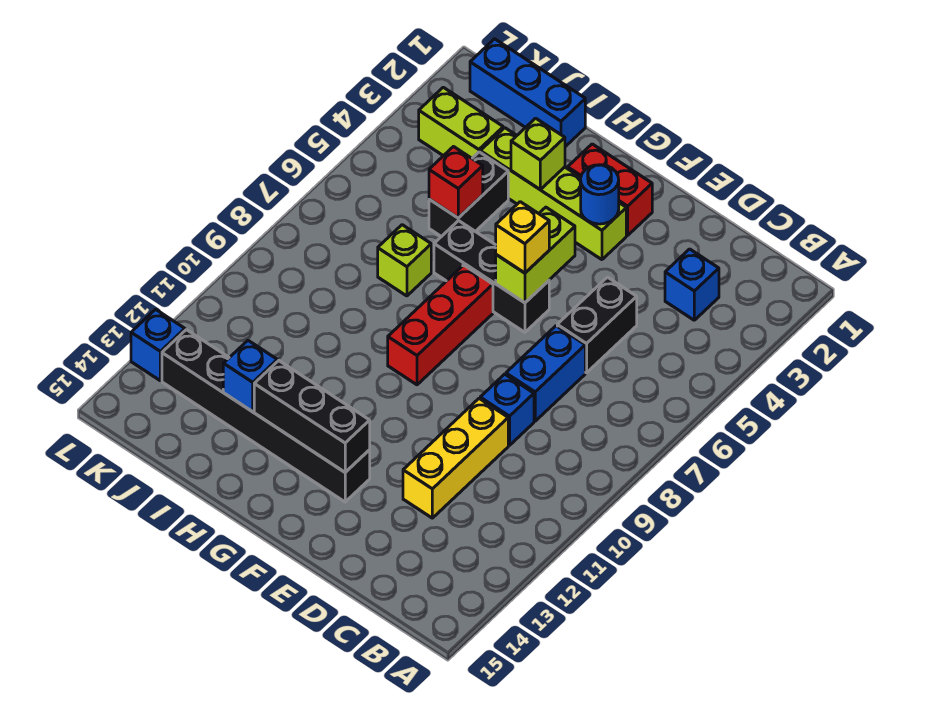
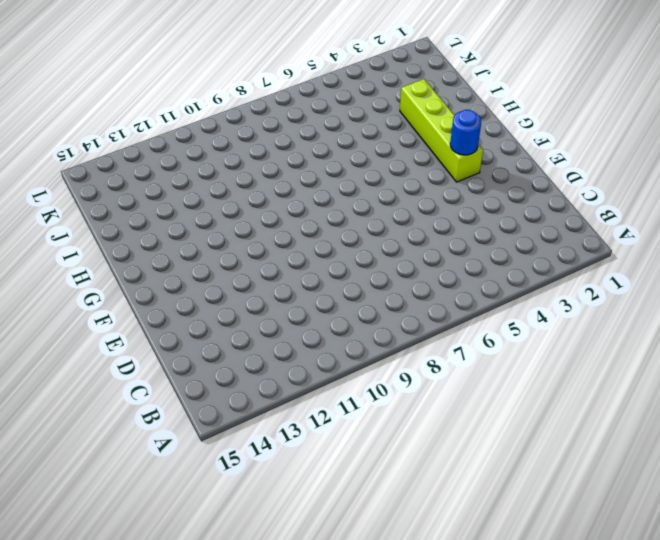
none -> blue 1x1 brick [665,249,719,320]
none -> black 1x2 brick [557,277,637,373]
none -> blue 1x2 brick [506,326,585,421]

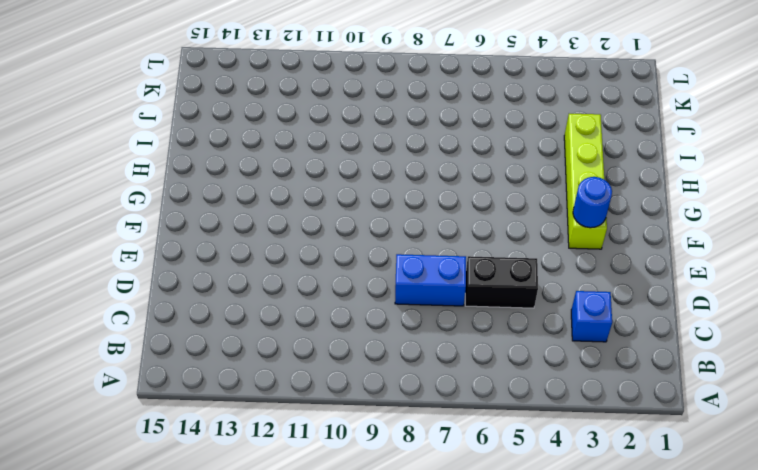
none -> blue 1x1 brick [480,374,534,445]
none -> yellow 1x3 brick [403,399,508,518]
none -> red 1x2 brick [568,144,652,235]

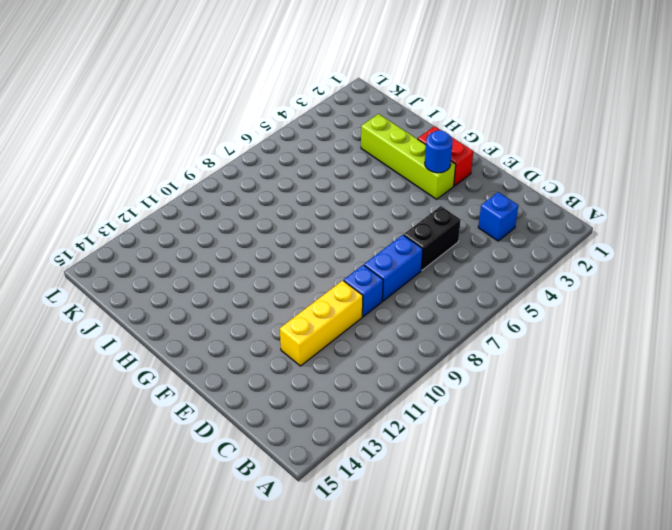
none -> black 1x3 brick [434,221,549,332]
none -> black 1x6 brick [162,330,370,502]
none -> red 1x3 brick [388,265,493,385]

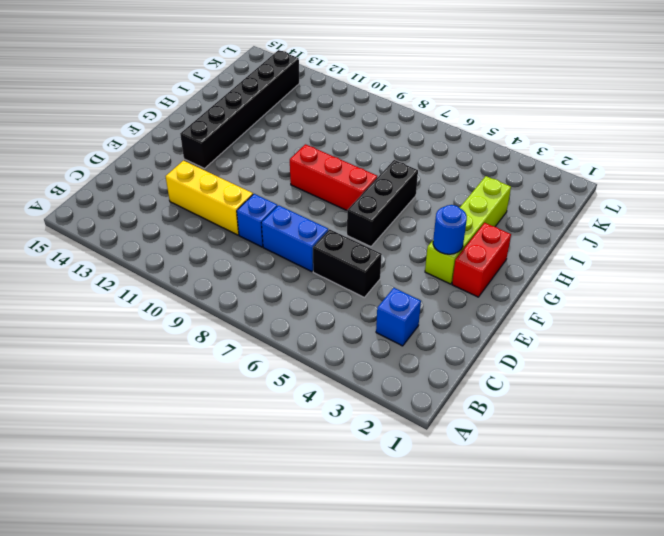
none -> blue 1x3 brick [470,39,585,147]
none -> black 1x2 brick [429,152,508,237]
none -> lime 1x1 brick [378,225,431,296]

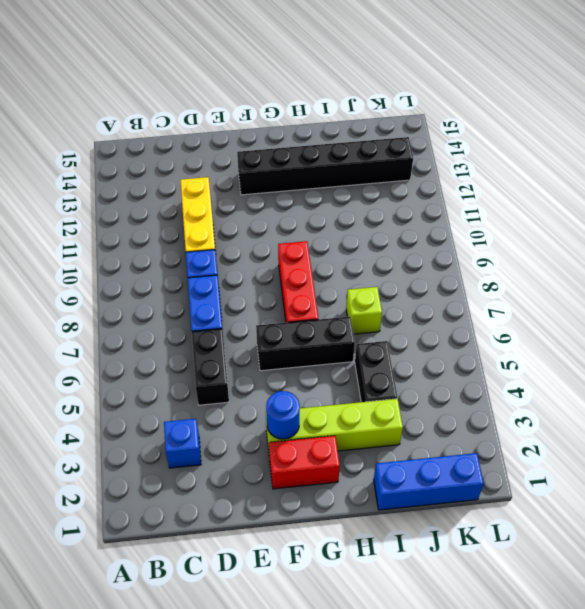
none -> lime 1x2 brick [419,87,503,158]
none -> blue 1x1 brick [131,309,185,381]
none -> lime 1x2 brick [496,207,575,303]

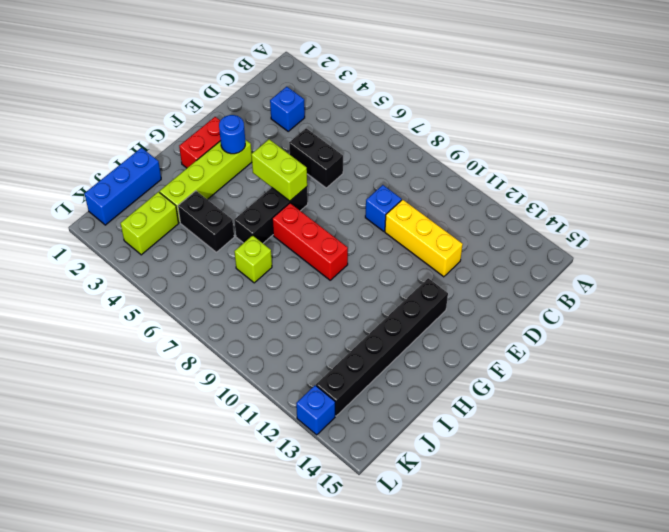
none -> blue 1x2 brick [506,326,585,421]
none -> black 1x3 brick [254,361,370,472]
none -> lime 1x1 brick [511,118,565,189]

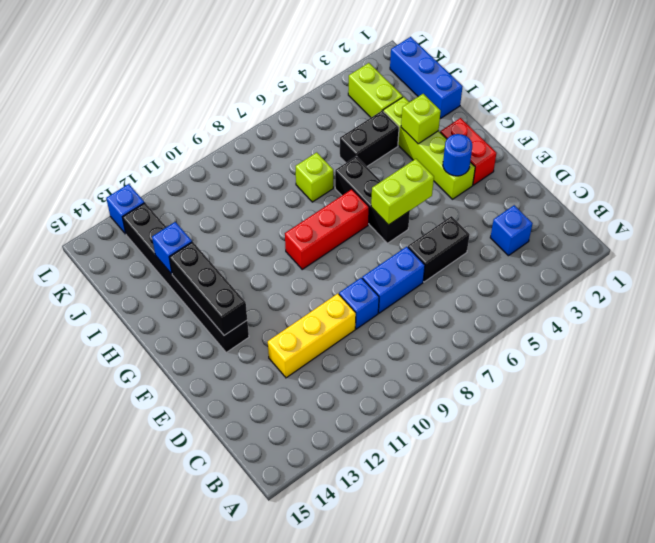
none -> red 1x1 brick [429,147,483,218]
none -> yellow 1x1 brick [496,202,549,273]

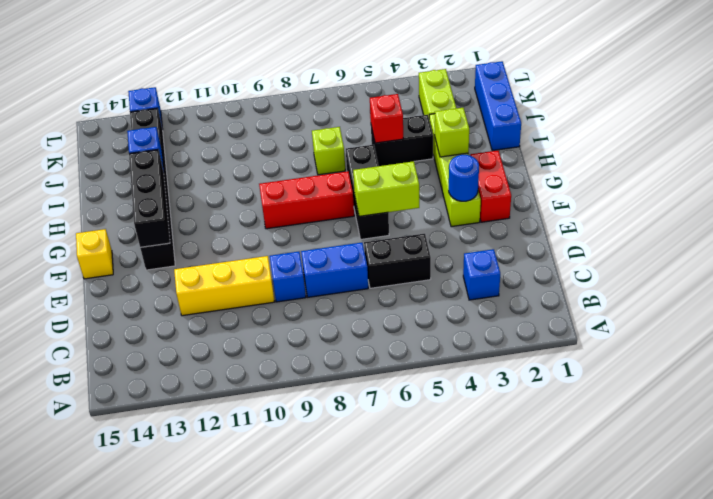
yellow 1x1 brick [76,229,113,279] -> yellow 1x1 brick moved to [496,202,549,273]

